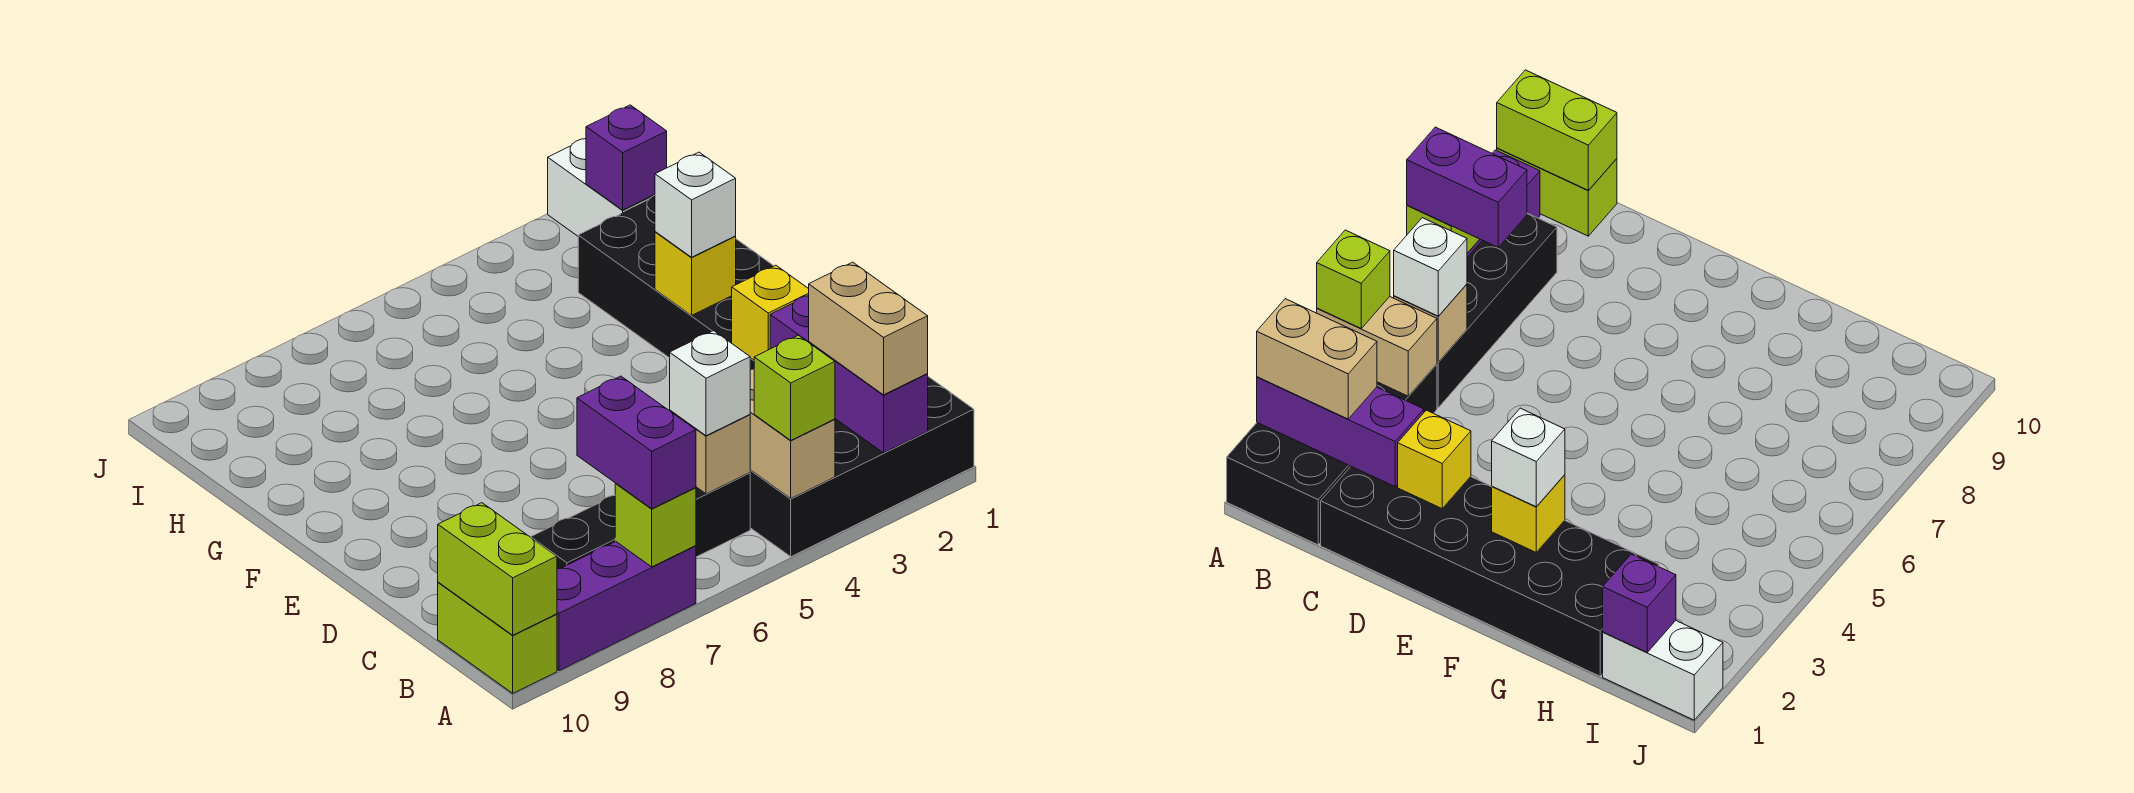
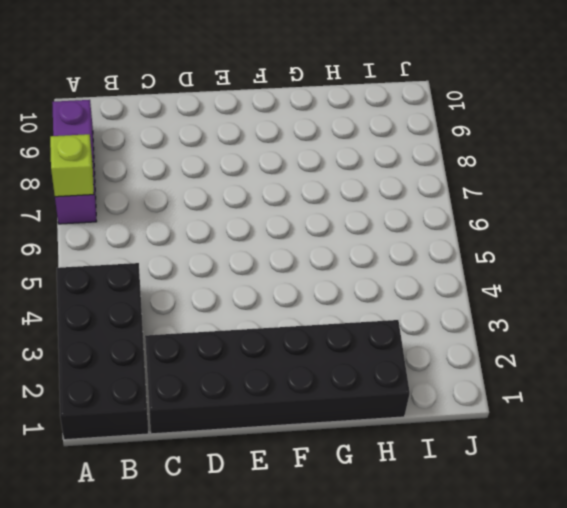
none -> lime 1x2 brick [438,582,557,693]
none -> black 1x4 brick [531,473,750,569]
none -> white 1x2 brick [548,139,654,236]

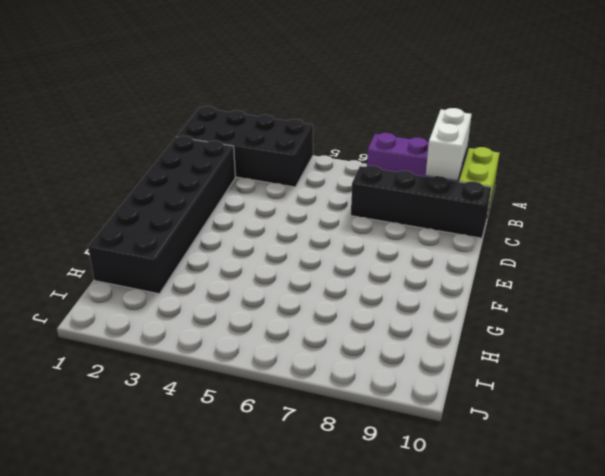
white 1x2 brick [426,108,472,180] -> white 1x2 brick moved to [548,139,654,236]
black 1x4 brick [351,166,491,238] -> black 1x4 brick moved to [531,473,750,569]
none -> purple 1x3 brick [770,296,928,453]
none -> tan 1x2 brick [750,369,835,498]
none -> lime 1x1 brick [615,484,696,567]

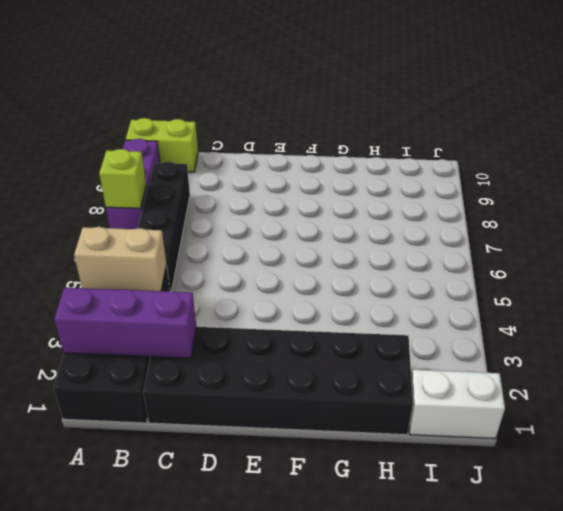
none -> lime 1x2 brick [438,503,557,635]
none -> tan 1x1 brick [670,410,750,494]
none -> yellow 1x1 brick [732,265,809,360]

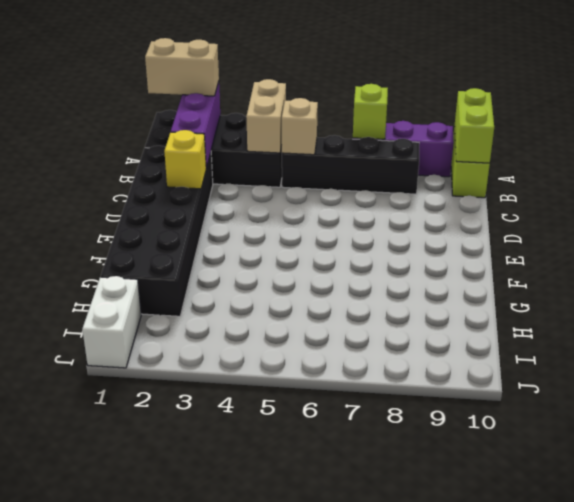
tan 1x2 brick [145,38,219,96] -> tan 1x2 brick turned to [809,262,928,395]
none -> yellow 1x1 brick [655,232,736,315]
none -> purple 1x1 brick [586,105,667,210]
none -> lime 1x1 brick [754,335,835,440]

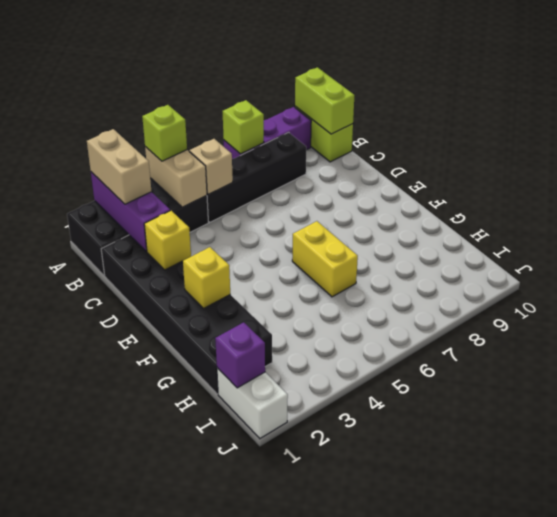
yellow 1x2 brick [292,221,358,297] -> none
none -> purple 1x2 brick [577,376,696,509]
none -> white 1x1 brick [670,331,750,436]
none -> white 1x1 brick [655,152,736,257]

